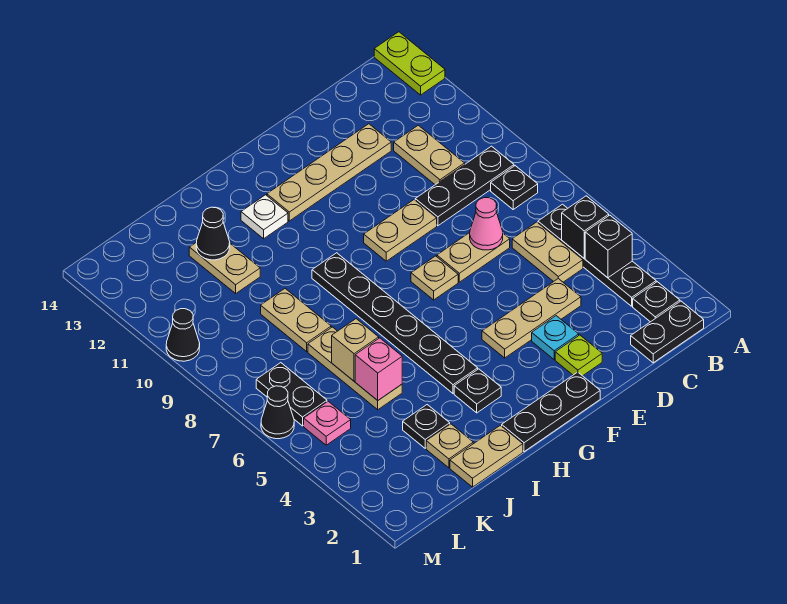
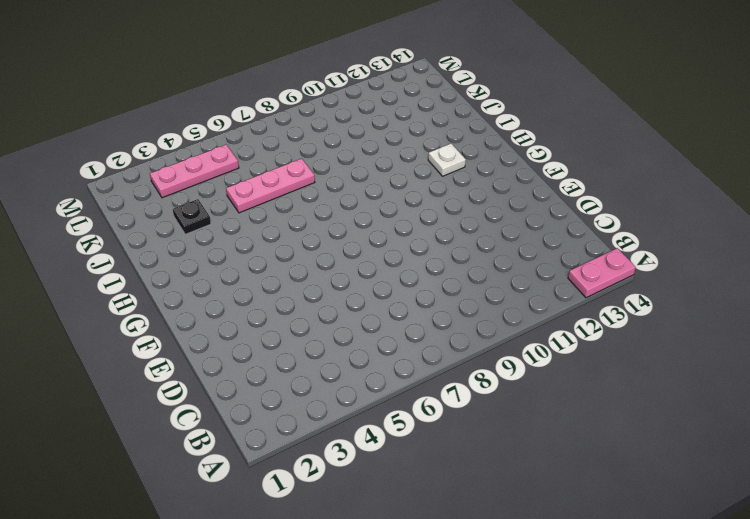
pink 1x2 plate [568,248,636,298] -> lime 1x2 plate [374,32,445,95]
pink 1x3 plate [226,158,315,213] -> tan 1x3 plate [308,327,402,410]
pink 1x3 plate [150,145,239,198] -> pink 1x1 plate [304,401,351,445]
none -> black 1x2 plate [631,301,704,363]
none -> black 1x1 plate [633,282,680,322]
none -> black 1x4 plate [538,204,656,306]
none -> black 1x1 plate [491,166,538,209]

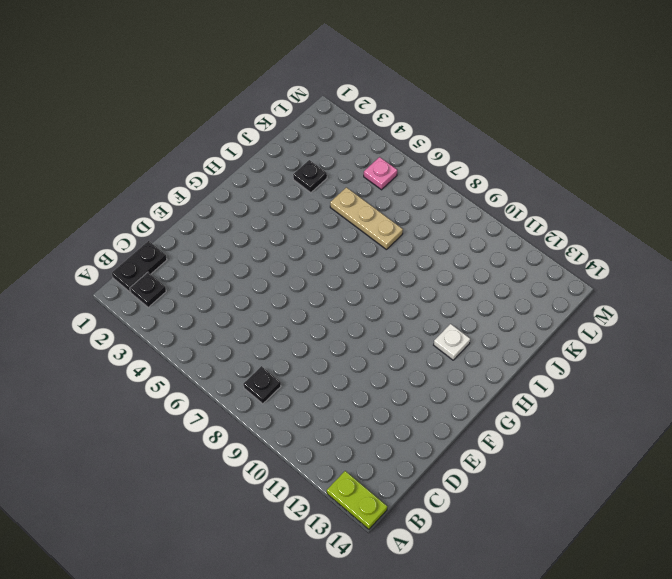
none -> black 1x4 plate [538,204,656,306]
none -> black 1x3 plate [415,146,514,226]
none -> tan 1x2 plate [512,222,583,282]
none -> tan 1x2 plate [394,125,465,185]

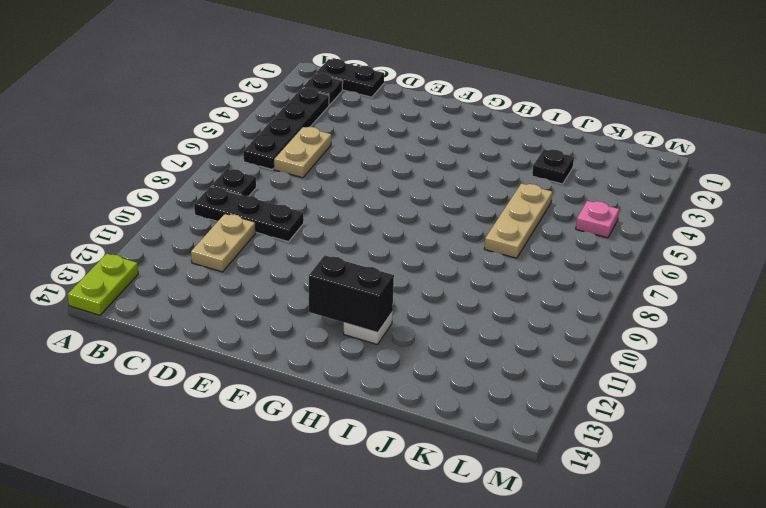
black 1x2 brick [309,255,394,333] -> none
none -> tan 1x3 plate [482,279,581,358]
none -> tan 1x2 plate [437,233,510,282]
none -> tan 1x4 plate [267,124,391,221]
none -> lime 1x1 plate [555,335,602,376]

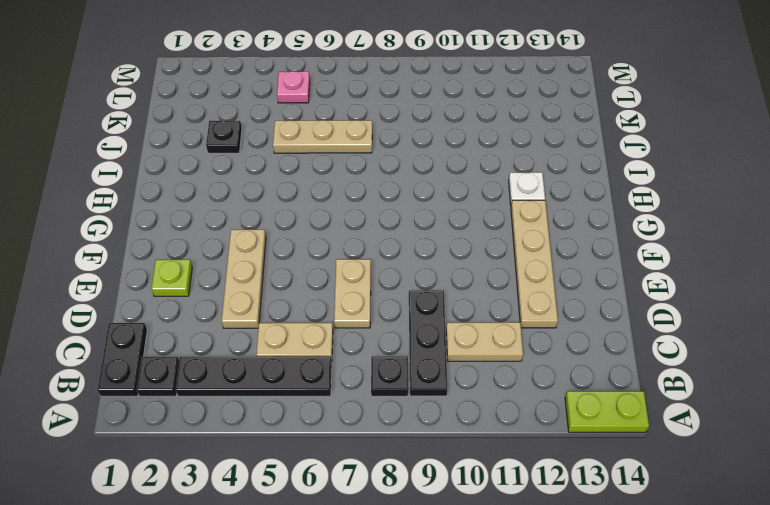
none -> cyan 1x1 plate [532,316,579,359]
none -> tan 1x2 plate [364,200,437,261]
none -> black 1x3 plate [502,372,600,452]
none -> tan 1x1 plate [411,256,458,300]

